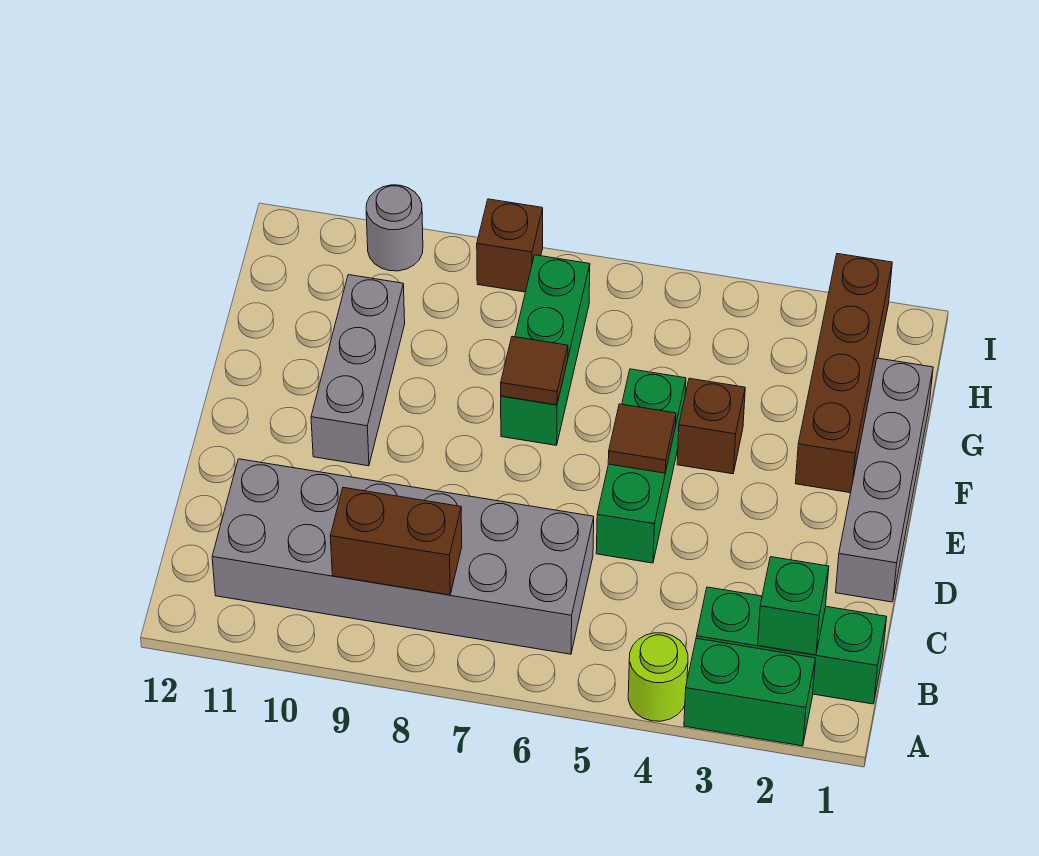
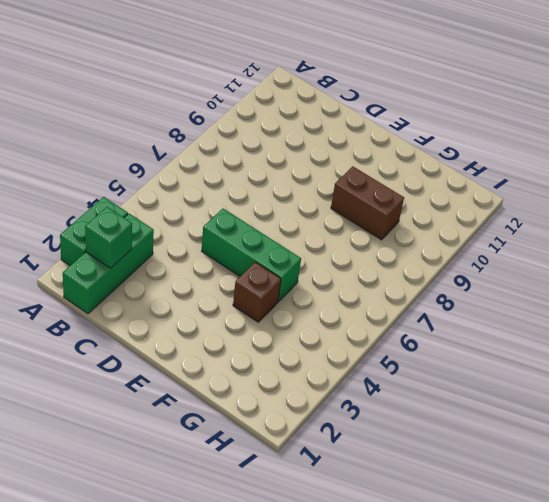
brown 1x2 brick [331,166,404,240] -> brown 1x2 brick turned to [330,487,462,595]
none -> lime 1x1 round brick [628,633,688,721]
none -> grey 2x6 brick [212,459,594,654]
none -> grey 1x4 brick [836,358,933,602]

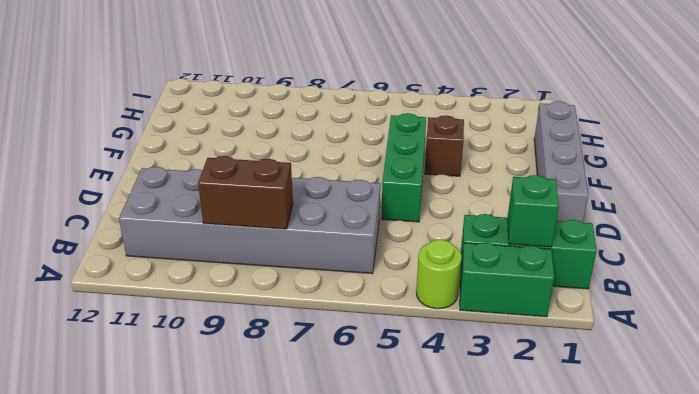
none -> grey 1x3 brick [311,275,405,466]
none -> brown 1x4 brick [795,254,892,493]
none -> green 1x3 brick [501,255,590,445]

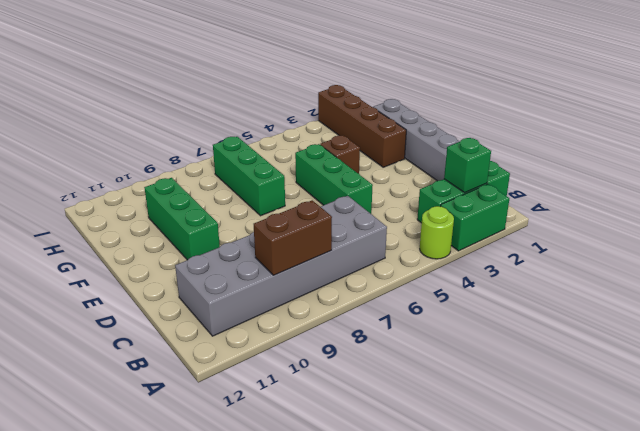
green 1x3 brick [144,178,220,260] -> grey 1x3 brick [311,275,405,466]
none -> brown 1x1 brick [477,199,543,292]
none -> grey 1x1 round brick [366,185,423,271]
none -> brown 1x1 tile [608,404,676,473]

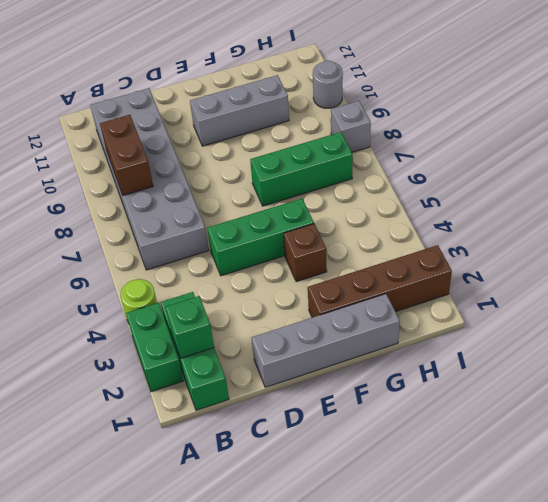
grey 1x1 brick [331,101,371,152] -> brown 1x1 brick [477,199,543,292]
none -> brown 1x1 tile [608,404,676,473]
none -> brown 1x1 tile [501,336,568,405]

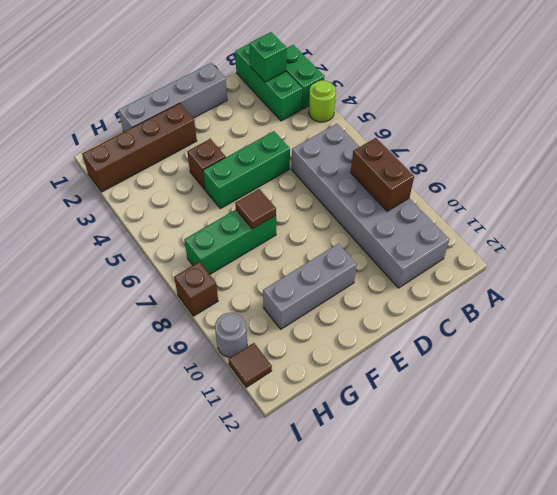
brown 1x1 tile [228,343,272,387] -> brown 1x1 tile moved to [608,404,676,473]

